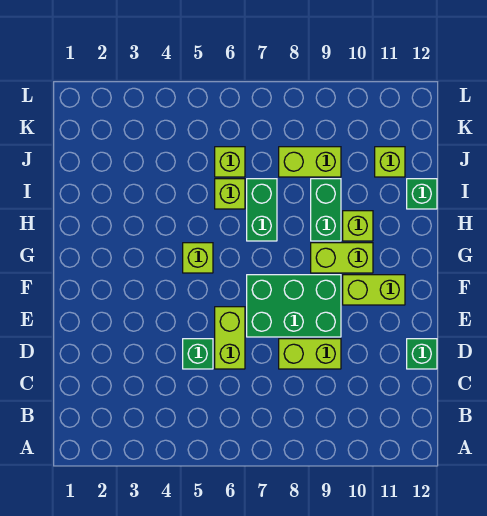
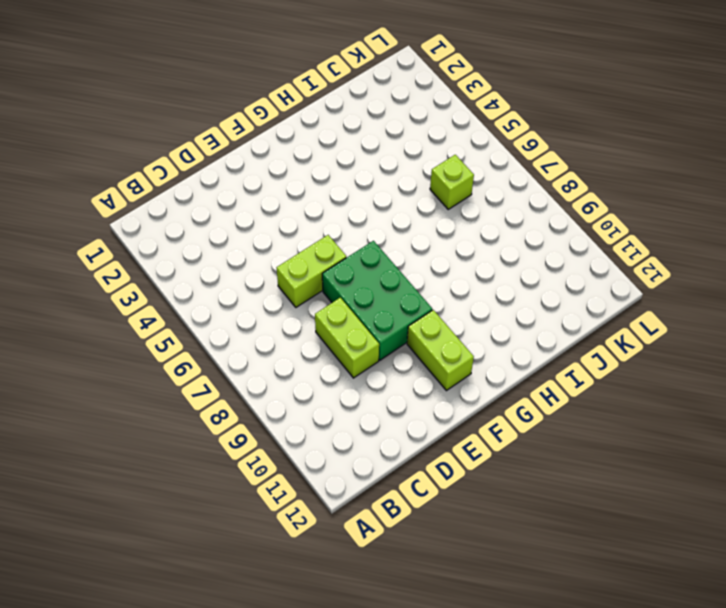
none -> green 1x1 brick [183,339,213,369]
none -> green 1x1 brick [407,339,437,369]
none -> lime 1x1 brick [183,243,213,273]

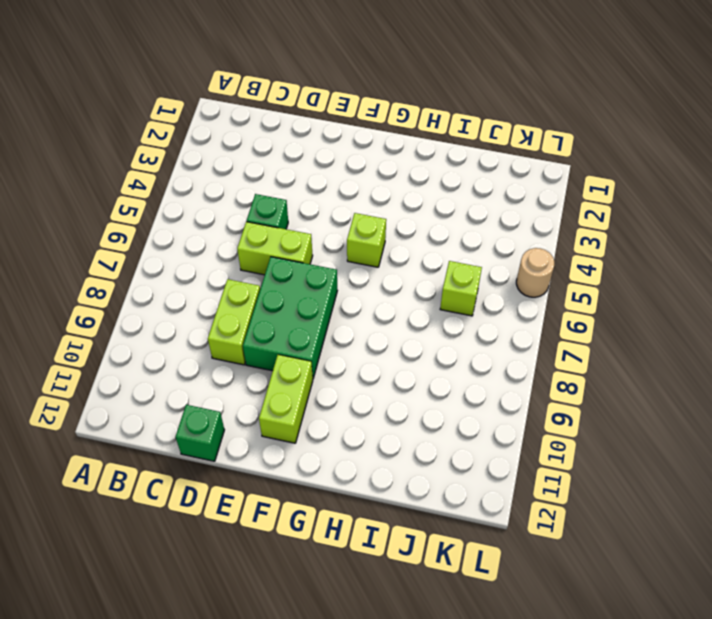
tan 1x1 round brick [516,248,554,297] -> none
none -> lime 1x2 brick [311,243,373,273]
none -> green 1x2 brick [247,179,277,241]
none -> green 1x2 brick [311,179,341,241]

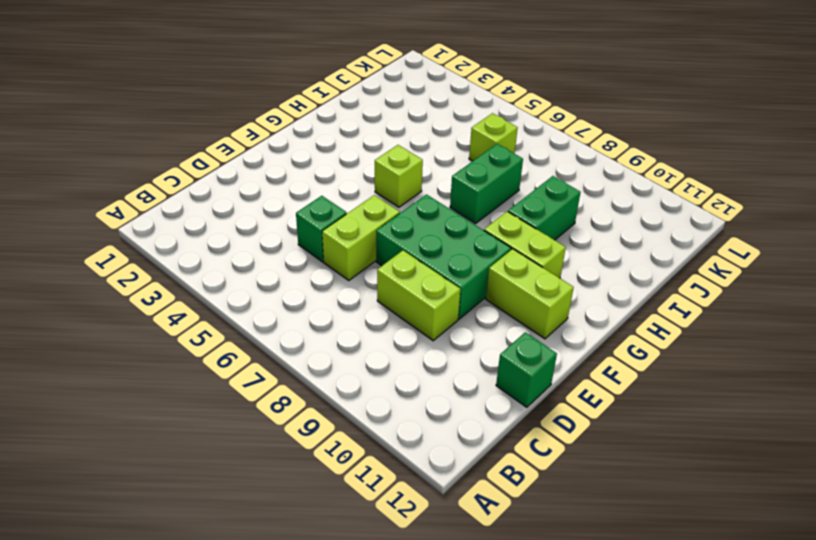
none -> lime 1x1 brick [343,211,373,241]
none -> lime 1x1 brick [215,179,245,209]
none -> green 1x1 brick [407,179,437,209]

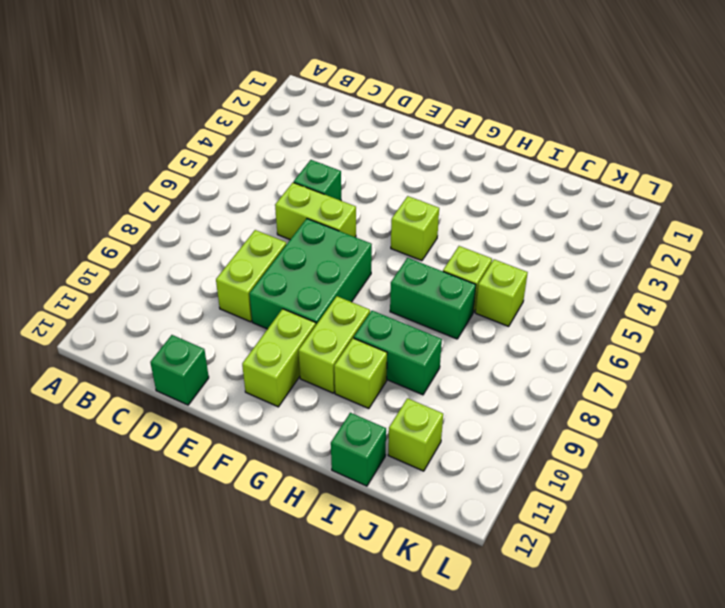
none -> lime 1x2 brick [279,147,341,177]

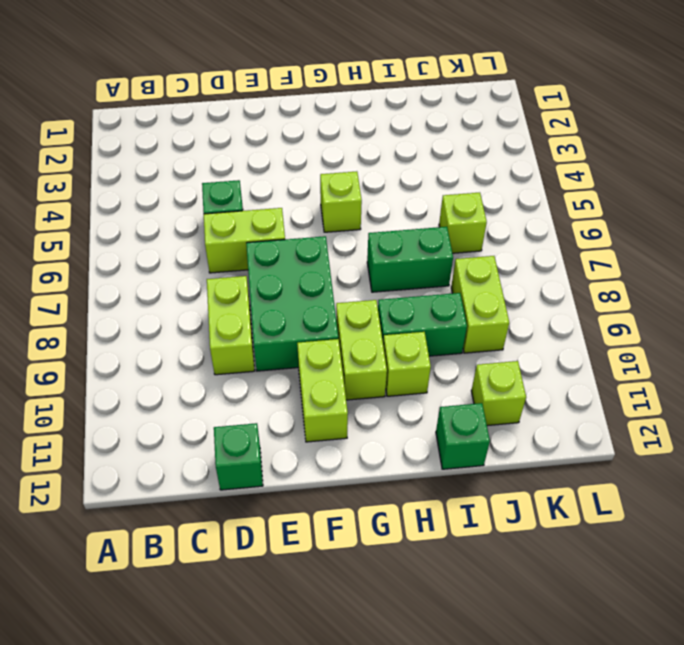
none -> lime 1x1 brick [215,179,245,209]

